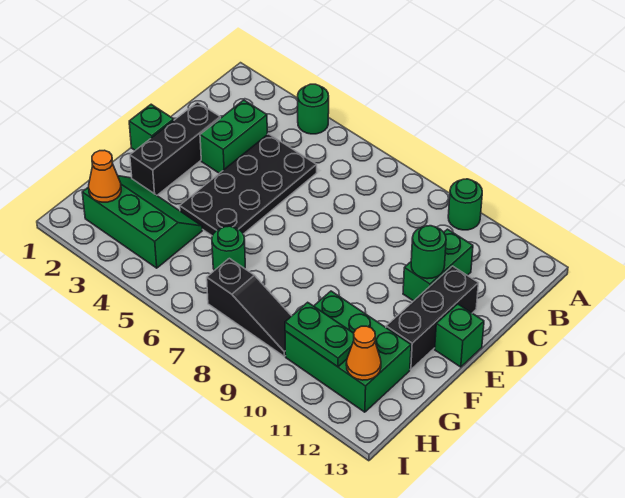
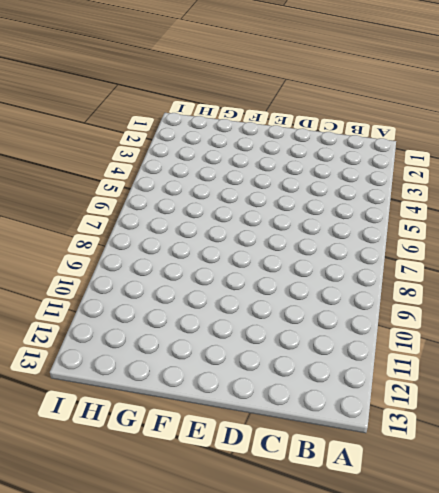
none -> green 1x1 round brick [298,84,329,134]
none -> green 1x1 round brick [448,179,482,230]
none -> green 1x2 brick [200,100,267,173]

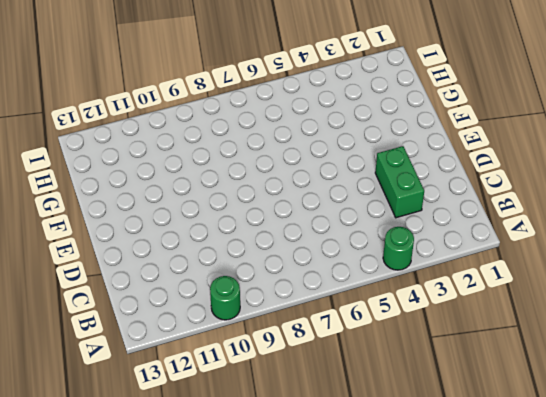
none -> black 2x4 plate [180,134,317,236]
none -> green 1x2 brick [403,229,473,301]
none -> black 1x3 brick [130,102,220,195]

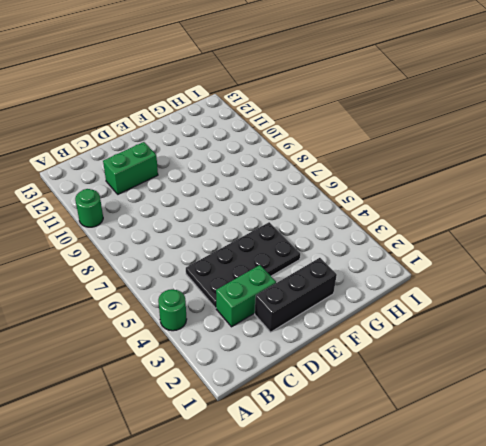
none -> black 1x3 brick [386,266,478,370]
none -> green 1x1 brick [129,104,174,150]
none -> green 1x1 brick [435,304,484,367]

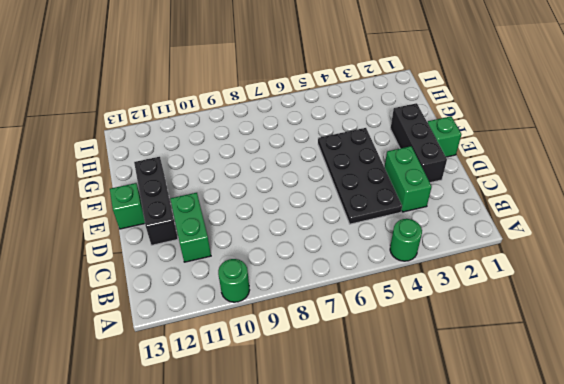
none -> green 2x3 slope [82,176,202,268]
none -> green 1x1 round brick [212,226,245,270]
none -> green 2x3 brick [285,291,411,412]

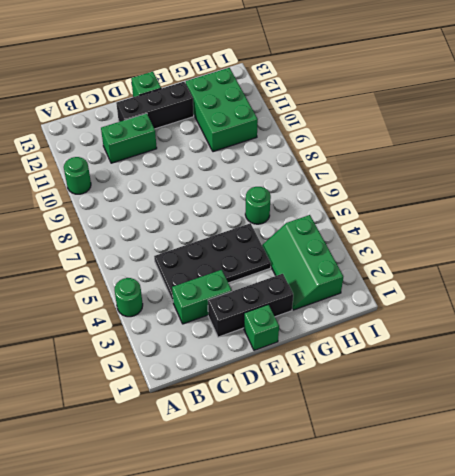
none -> black 1x3 slope [207,258,291,356]
none -> green 1x1 round brick [411,226,446,279]
none -> orange 1x1 cone [89,150,121,202]

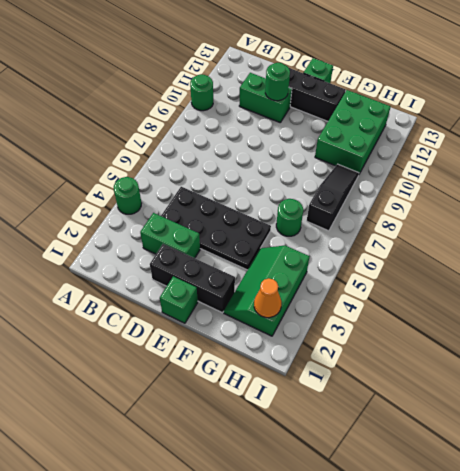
none -> green 1x2 plate [285,302,354,367]
none -> orange 1x1 cone [346,326,381,380]

